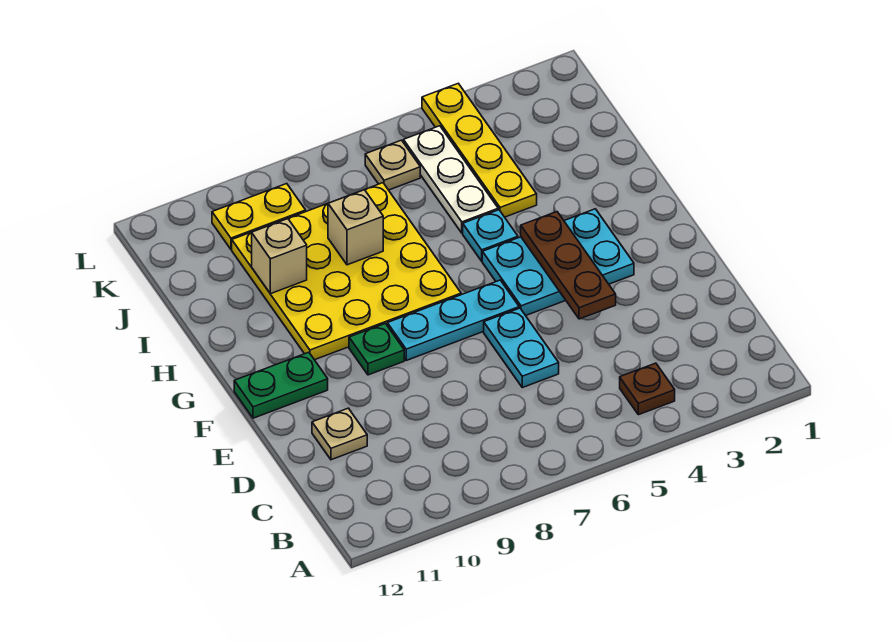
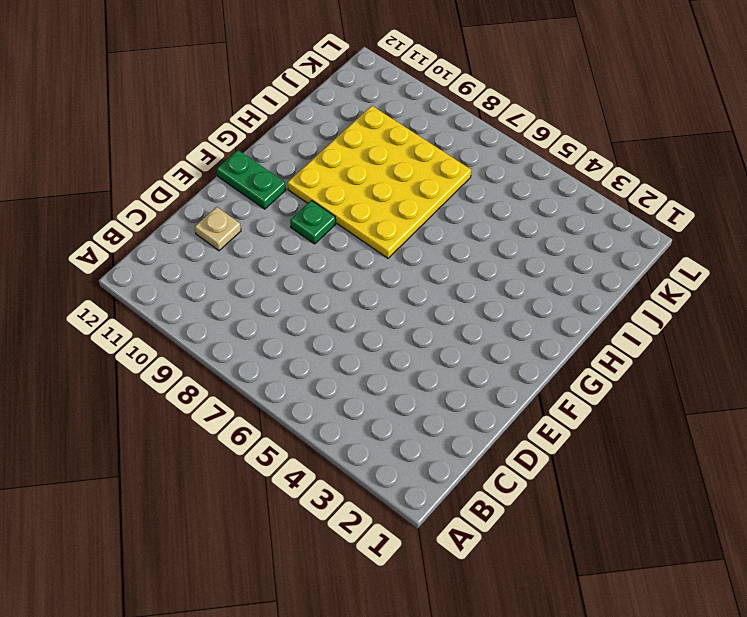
none -> brown 1x1 plate [620,363,675,415]
none -> cyan 1x2 plate [484,308,559,388]
none -> cyan 2x3 plate [482,209,634,316]

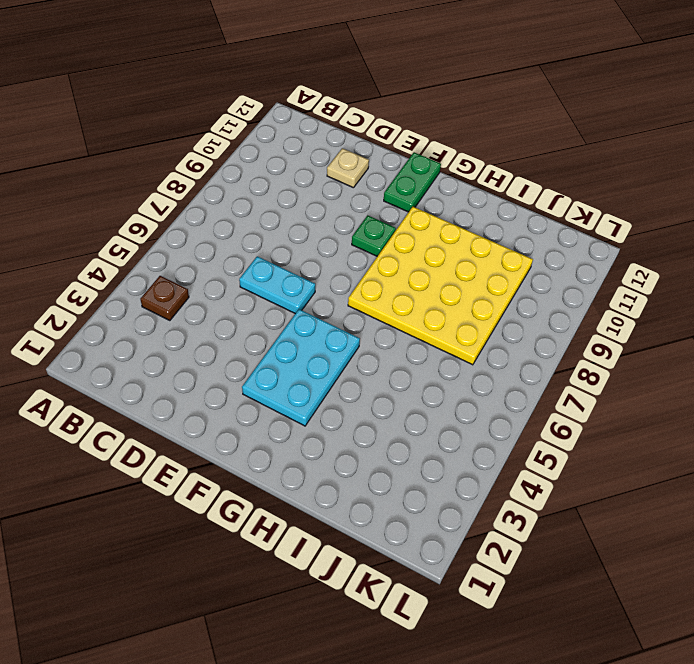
none -> cyan 1x3 plate [387,280,519,360]
none -> cyan 1x1 plate [463,210,518,261]
none -> yellow 1x4 plate [422,83,537,217]

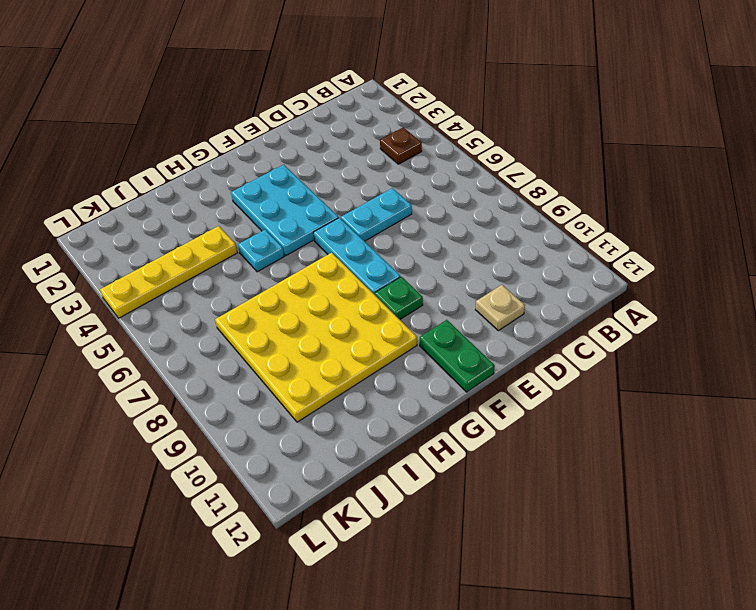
none -> white 1x3 plate [403,126,498,233]
none -> tan 1x1 plate [365,140,420,190]
none -> yellow 1x2 plate [212,184,306,249]

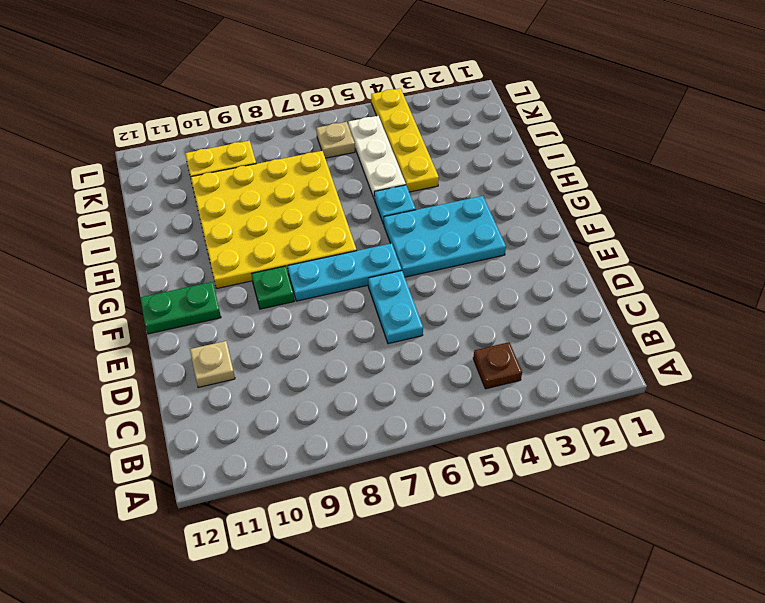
none -> brown 1x3 plate [521,212,616,319]
none -> tan 1x1 brick [328,190,383,265]
none -> tan 1x1 brick [252,219,307,294]

